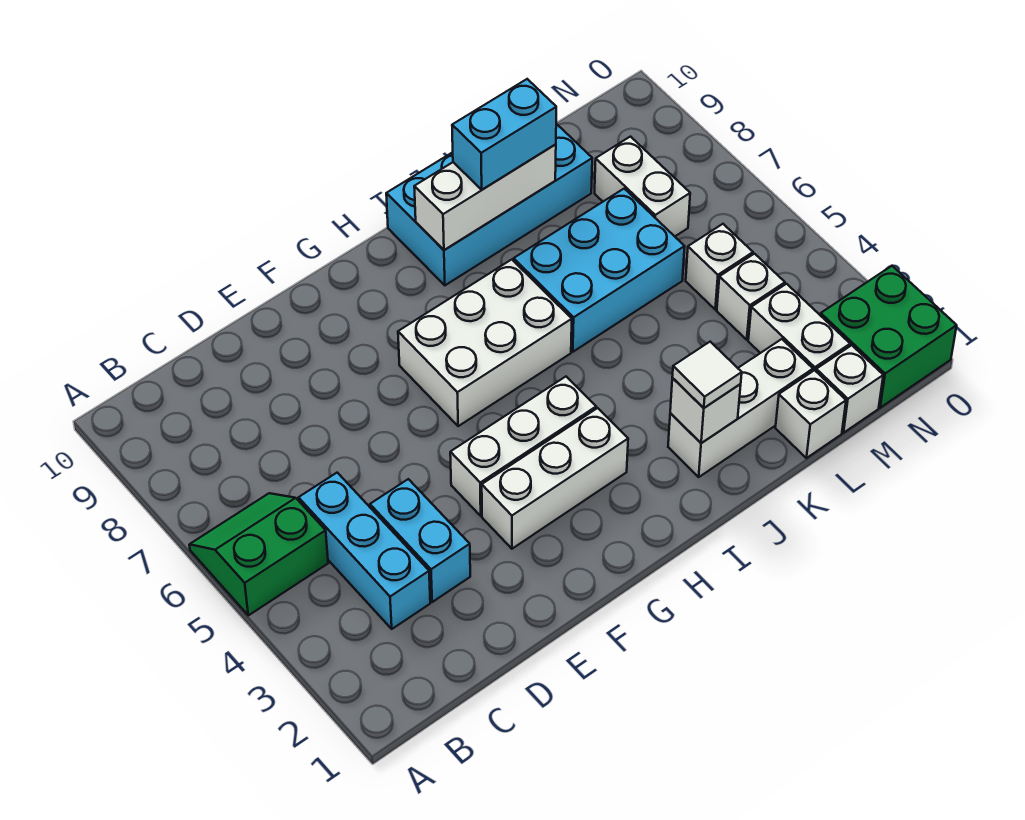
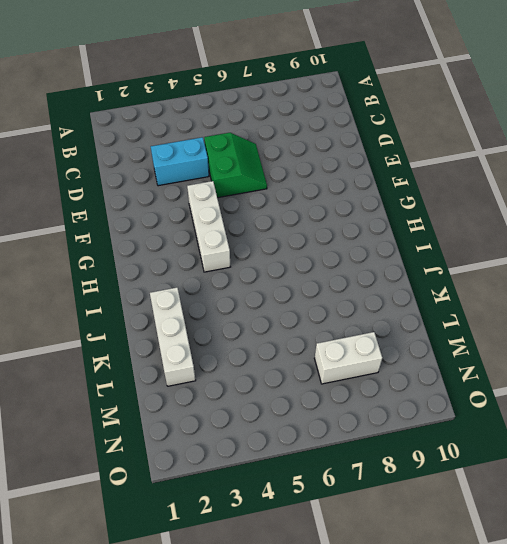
green 2x2 slope [204,133,267,198] -> green 2x2 slope moved to [189,493,328,615]
none -> cyan 1x3 brick [299,473,430,629]
none -> white 1x3 brick [482,408,628,549]
none -> white 2x3 brick [398,260,572,426]

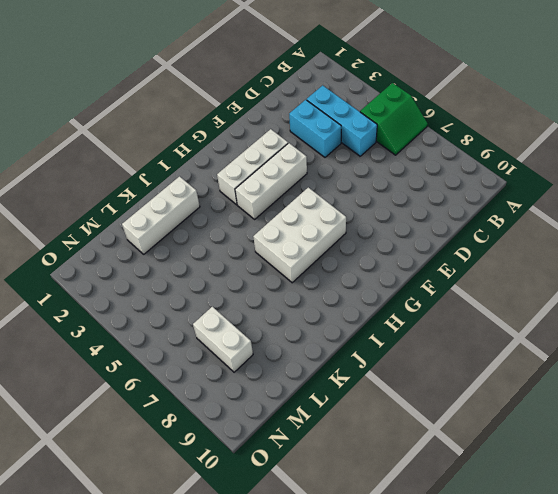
none -> cyan 2x4 brick [386,124,592,285]
none -> cyan 2x3 brick [514,189,685,352]
none -> white 1x1 brick [775,370,846,458]

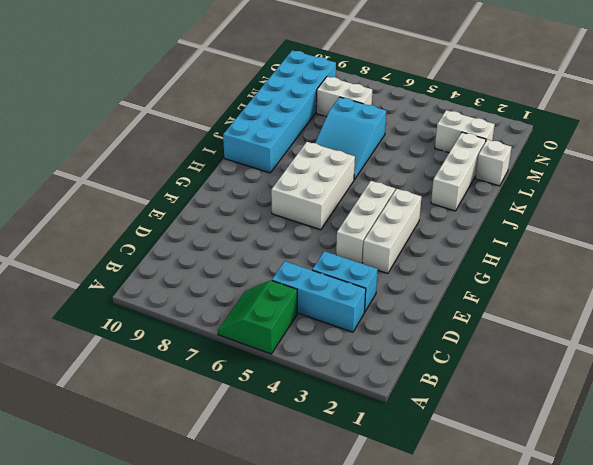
cyan 2x6 brick [223,50,336,173] -> cyan 2x4 brick [386,124,592,285]
cyan 2x3 slope [315,97,386,179] -> cyan 2x3 brick [514,189,685,352]
none -> white 1x1 brick [816,345,883,433]
none -> white 1x1 brick [717,254,785,340]
none -> white 1x1 brick [686,224,753,309]

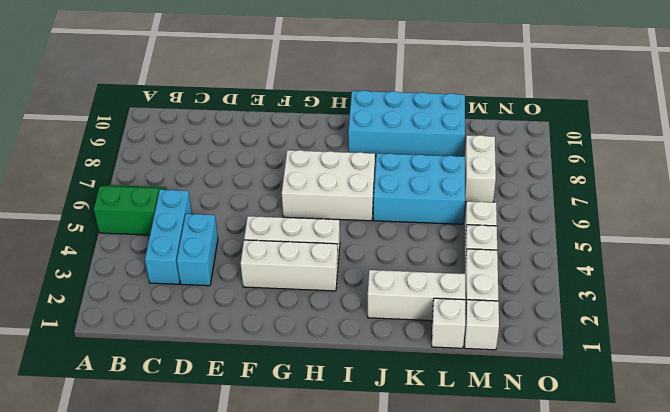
none -> green 2x2 brick [820,266,957,408]
none -> white 1x3 brick [414,144,556,250]
none -> white 1x1 brick [670,378,741,443]

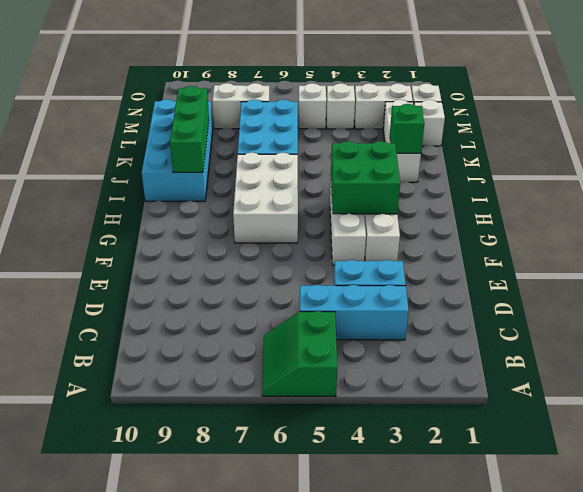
green 2x2 brick [331,141,400,214] -> green 2x2 brick moved to [820,266,957,408]
green 1x3 brick [170,86,209,172] -> white 1x3 brick [414,144,556,250]
green 1x1 brick [390,104,424,153] -> white 1x1 brick [670,378,741,443]
none -> white 1x1 tile [672,342,742,408]
none -> cyan 1x2 brick [452,79,556,190]

